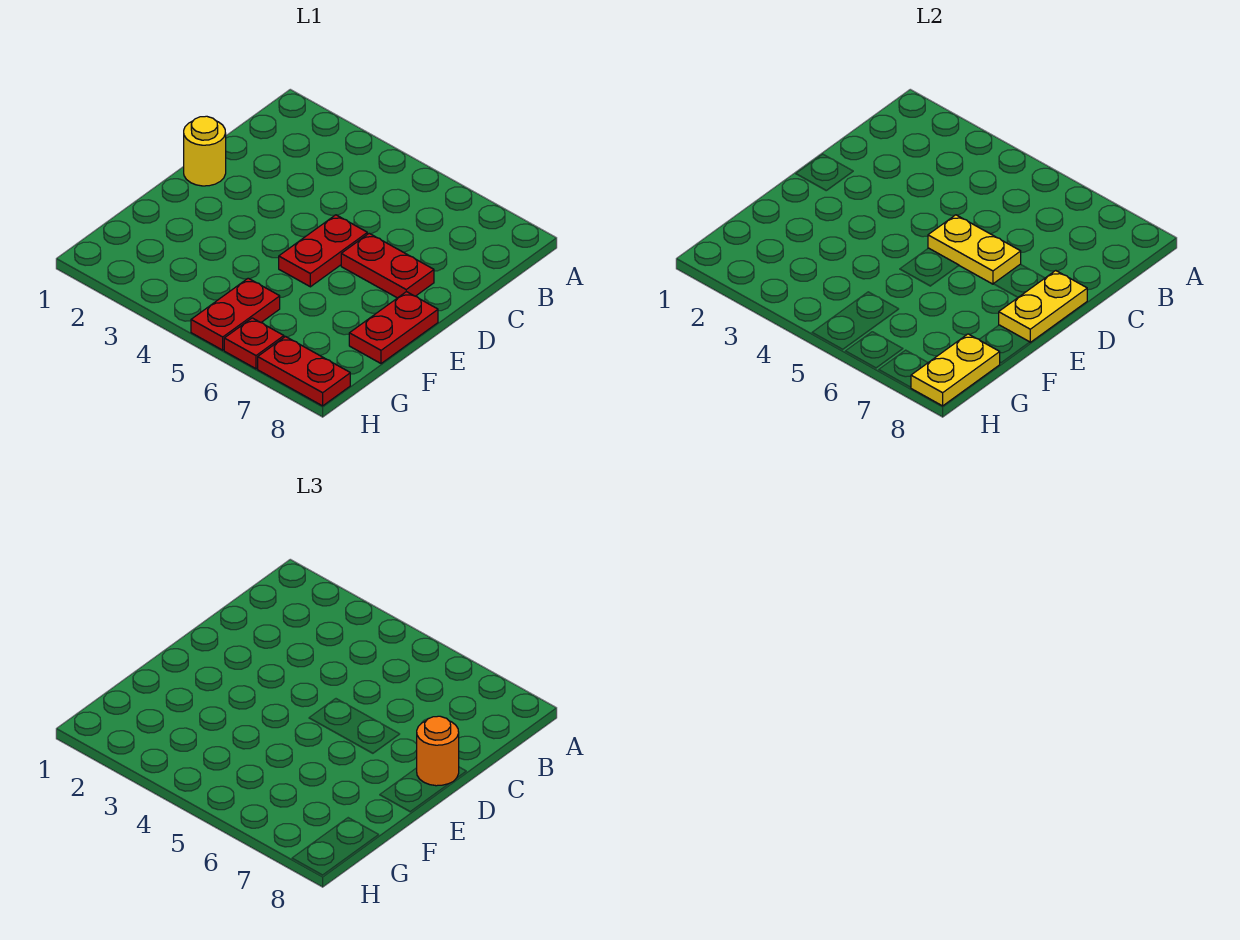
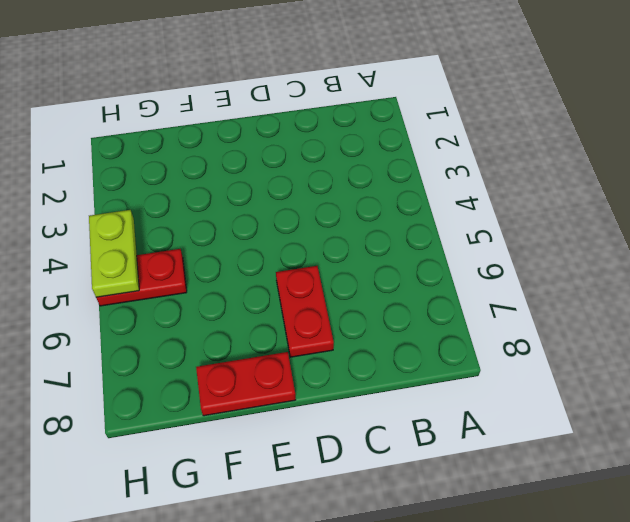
lime 1x2 plate [89,210,139,297] -> none
none -> yellow 1x1 round brick [184,116,226,186]
none -> red 1x2 plate [279,215,367,287]

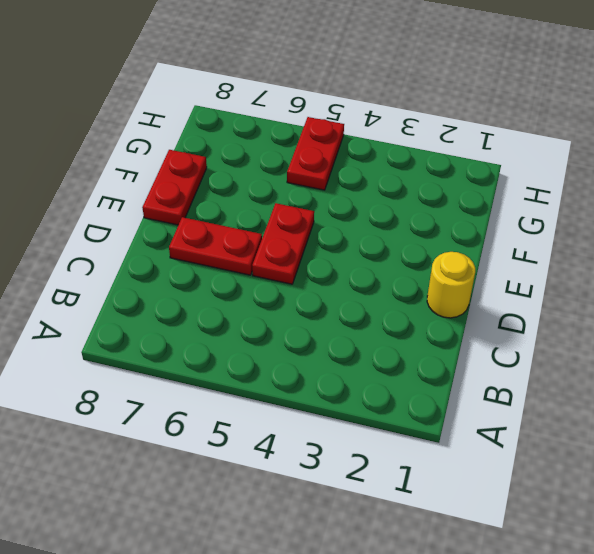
none -> red 1x1 plate [224,318,284,369]
none -> red 1x2 plate [258,337,350,406]

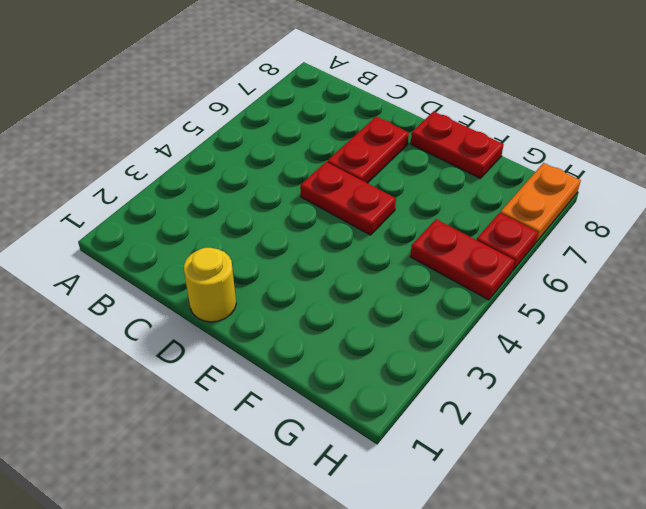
orange 1x2 plate [500,163,581,243] -> red 1x2 plate [258,337,350,406]
none -> yellow 1x2 plate [928,215,1021,284]
none -> yellow 1x2 plate [999,271,1087,342]

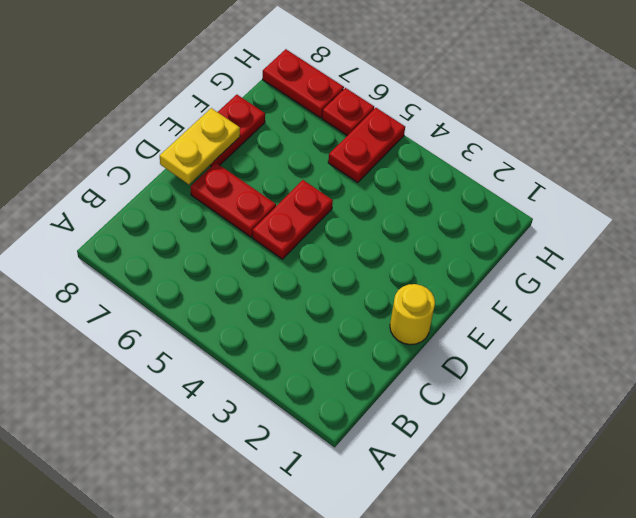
none -> yellow 1x2 plate [928,215,1021,284]
none -> yellow 1x2 plate [911,334,1000,406]

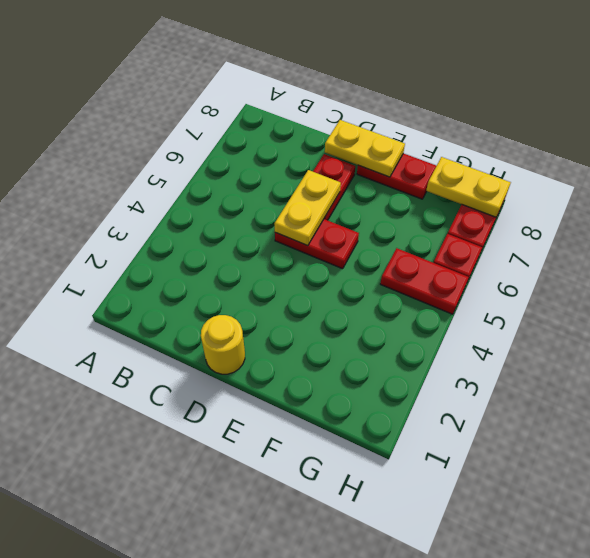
none -> orange 1x1 round brick [417,716,459,786]

